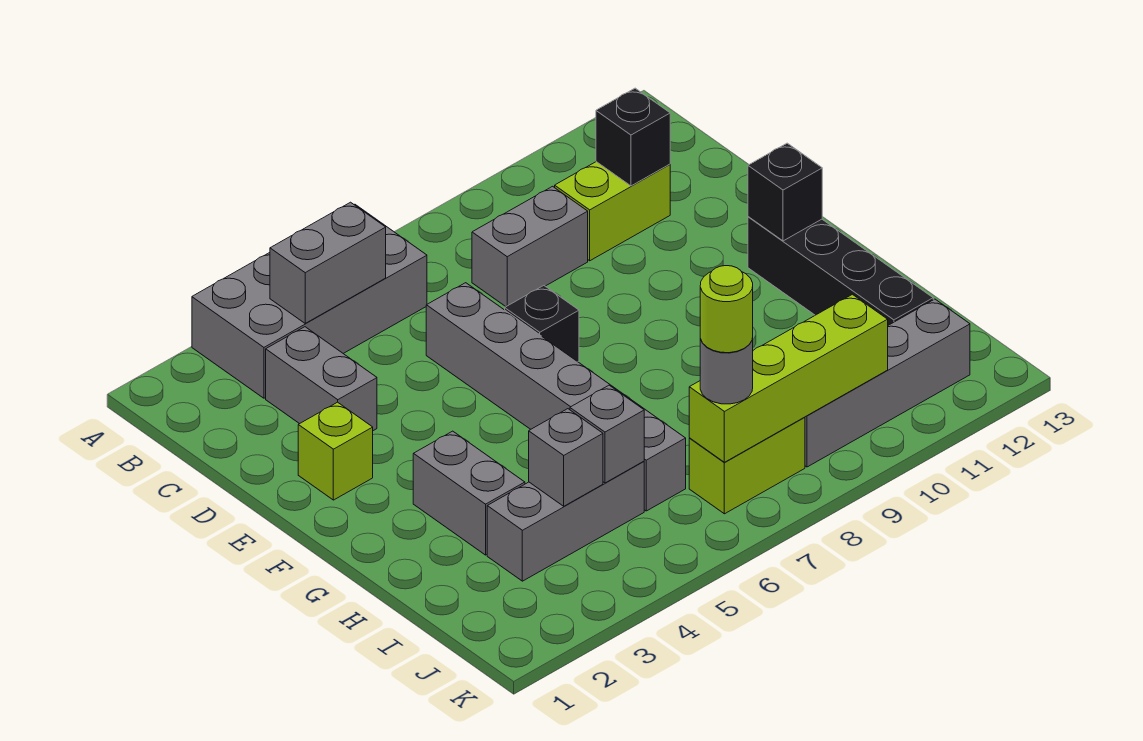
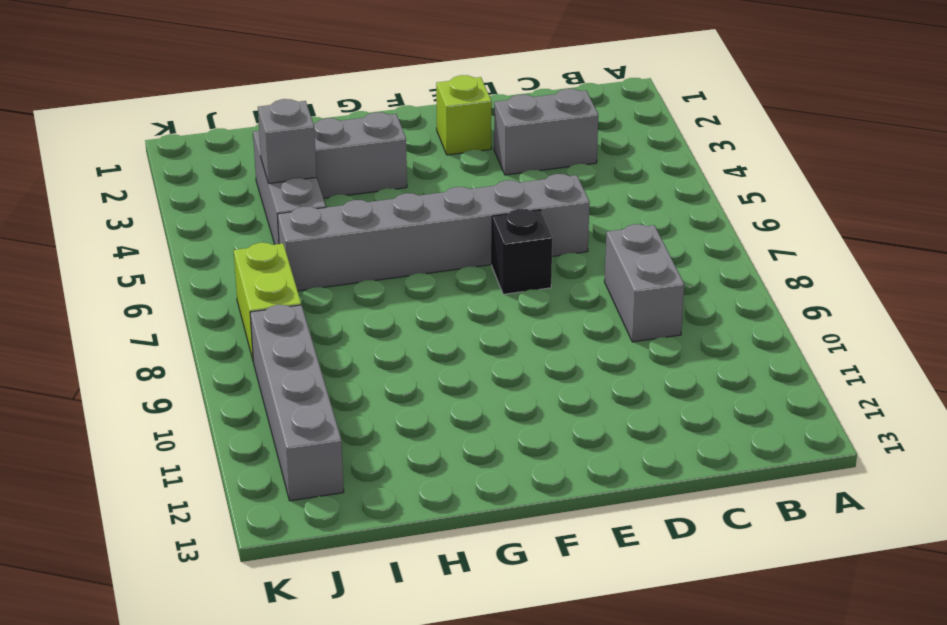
none -> grey 2x4 brick [192,204,427,398]
none -> lime 1x2 brick [555,162,670,261]
none -> black 1x4 brick [748,217,933,325]

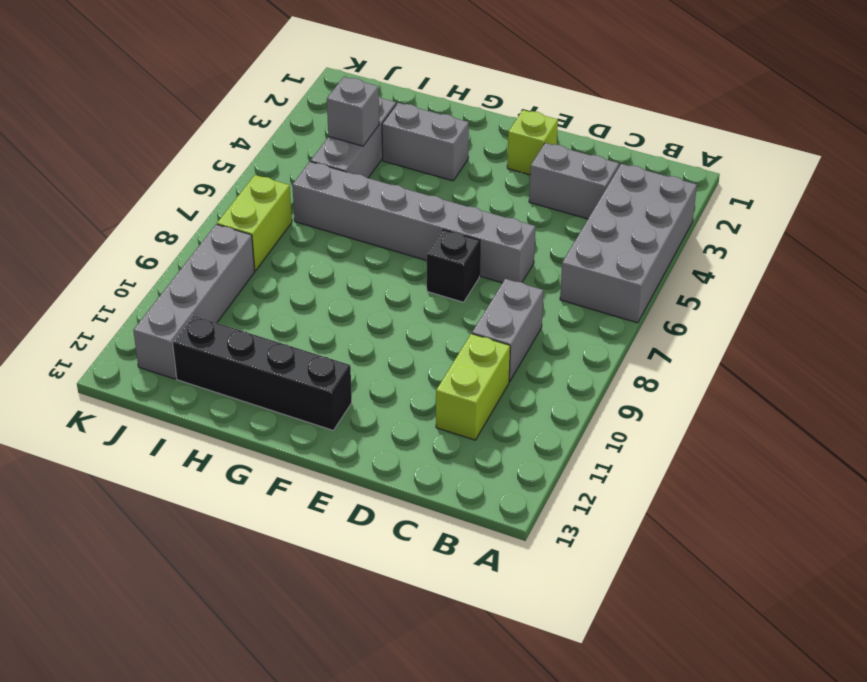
none -> grey 1x2 brick [270,202,386,323]
none -> black 1x1 brick [596,88,670,186]
none -> black 1x1 brick [748,143,822,241]

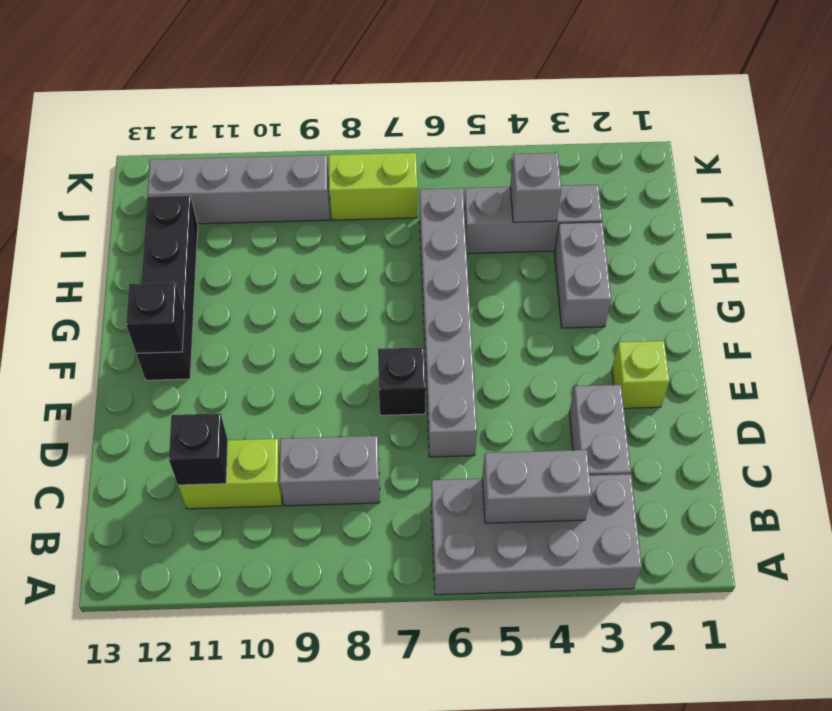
none -> grey 1x1 brick [570,385,644,483]
none -> lime 1x4 brick [689,294,888,462]
none -> grey 1x1 round brick [700,338,753,404]

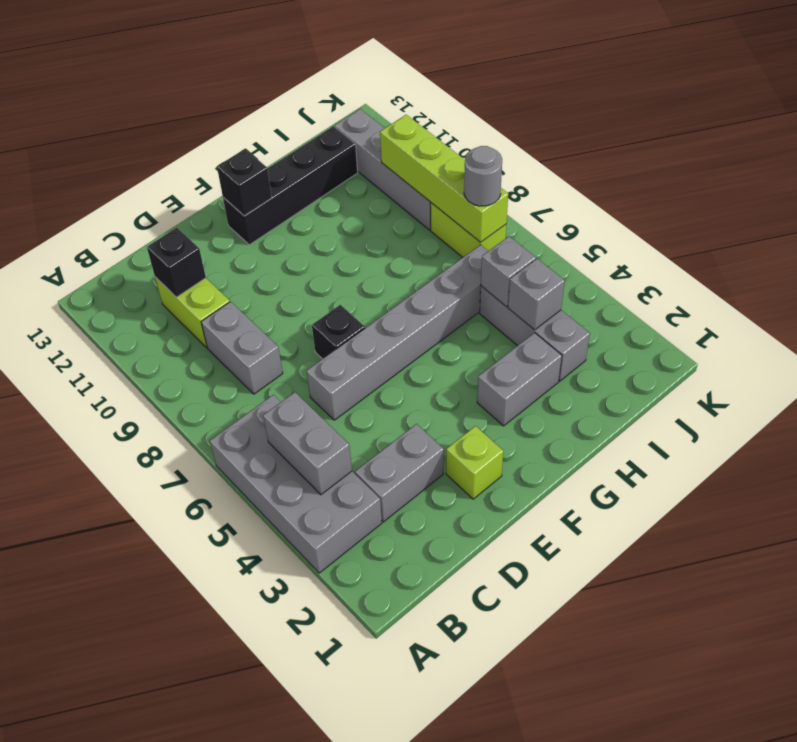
none -> lime 1x1 round brick [700,266,753,353]

